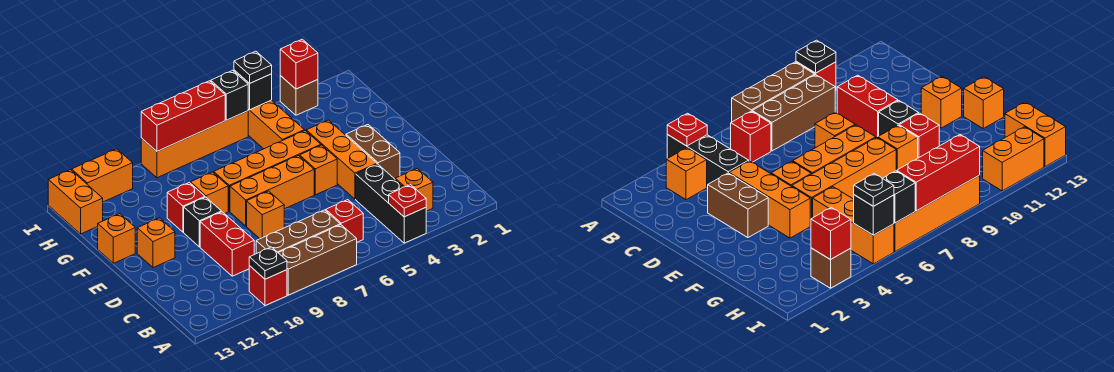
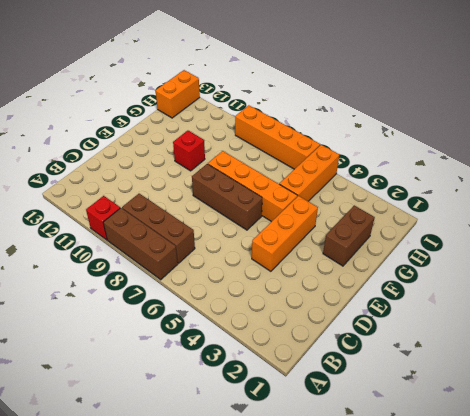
brown 1x3 brick [192,164,262,230] -> orange 1x3 brick [230,156,314,226]
brown 1x2 brick [323,205,375,266] -> brown 1x2 brick moved to [346,125,400,179]
none -> black 1x3 brick [356,164,426,243]
none -> orange 1x1 brick [395,168,433,211]
none -> red 1x1 brick [326,200,363,242]
none -> red 1x2 brick [200,212,254,276]

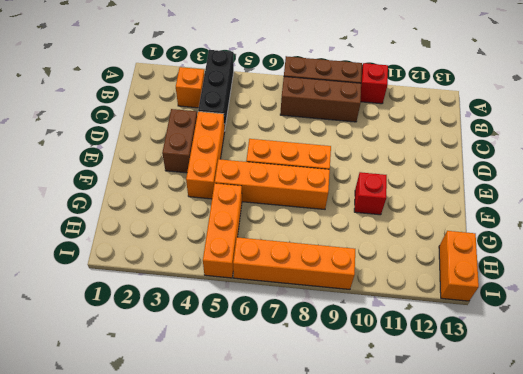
none -> red 1x1 brick [326,200,363,242]
none -> red 1x2 brick [200,212,254,276]
none -> orange 1x1 brick [247,191,284,239]
none -> orange 1x1 brick [300,145,337,195]

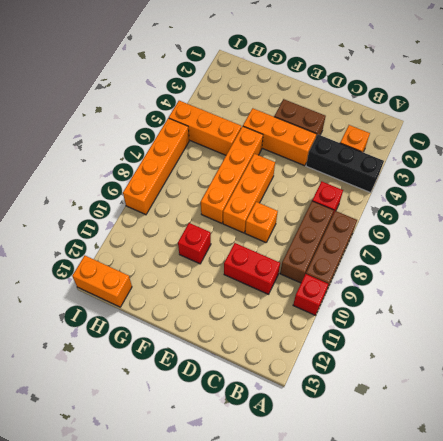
none -> orange 1x1 brick [300,145,337,195]
none -> black 1x1 brick [184,197,221,247]
none -> orange 1x1 brick [137,218,175,268]
none -> orange 1x1 brick [190,172,228,214]

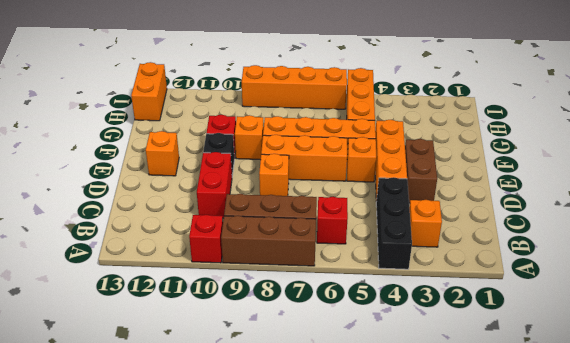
none -> orange 1x1 brick [98,214,135,263]
none -> brown 1x1 brick [280,76,318,115]
none -> orange 1x2 brick [72,149,133,202]
none -> red 1x1 plate [389,185,426,217]

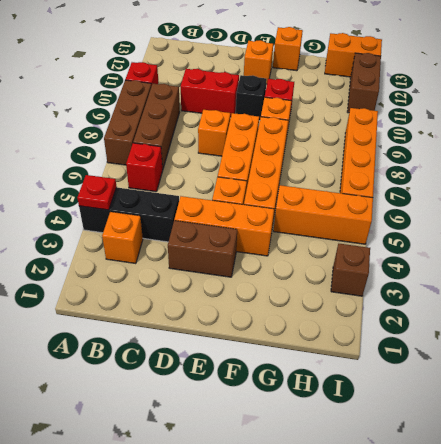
brown 1x2 brick [347,53,381,113] -> orange 1x2 brick [72,149,133,202]
none -> black 1x1 plate [249,247,287,279]
none -> red 1x1 brick [280,39,318,89]
none -> black 1x1 brick [234,70,272,110]
none -> black 1x1 brick [211,70,248,120]

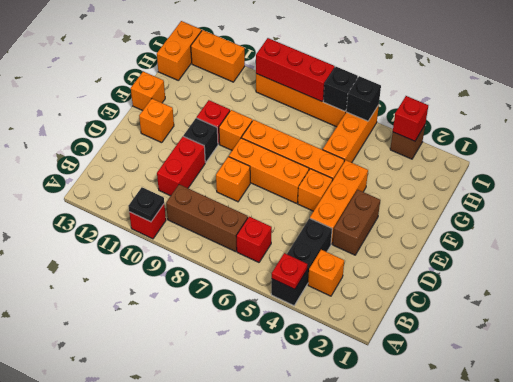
none -> brown 1x3 brick [279,225,357,295]
none -> black 1x1 plate [234,51,272,83]

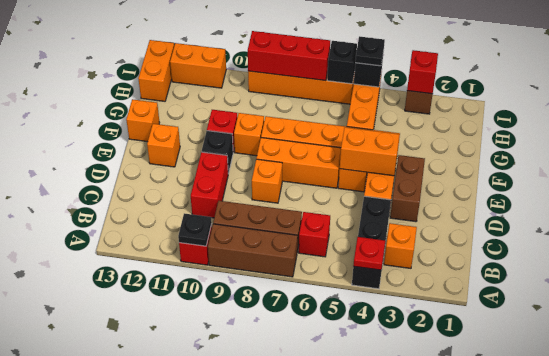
orange 1x2 brick [340,127,400,176] -> none

